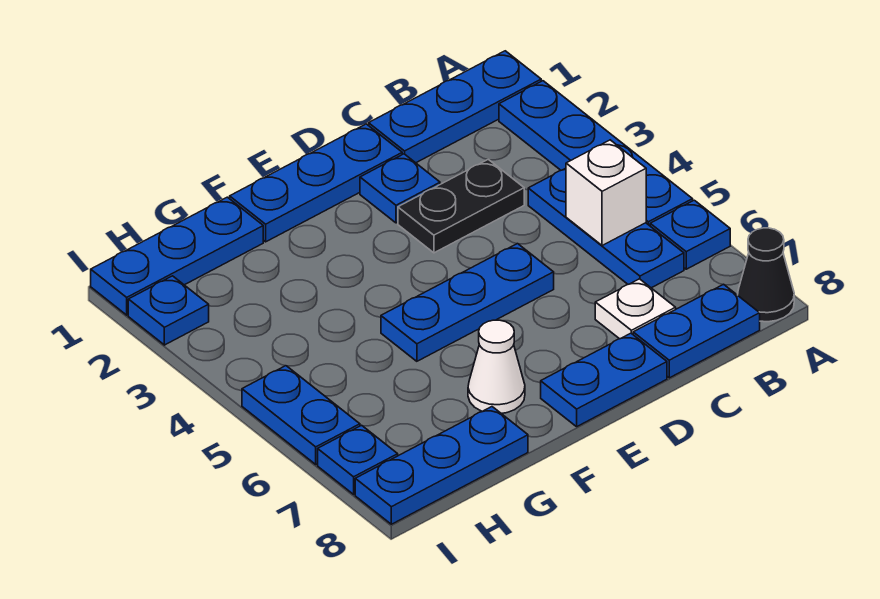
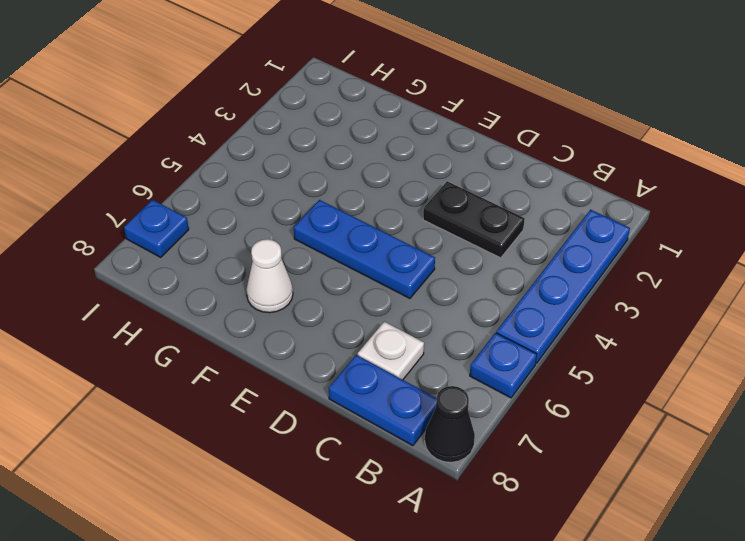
none -> blue 1x3 plate [369,51,541,163]
none -> blue 1x3 plate [528,168,684,288]
none -> blue 1x3 plate [230,124,402,242]

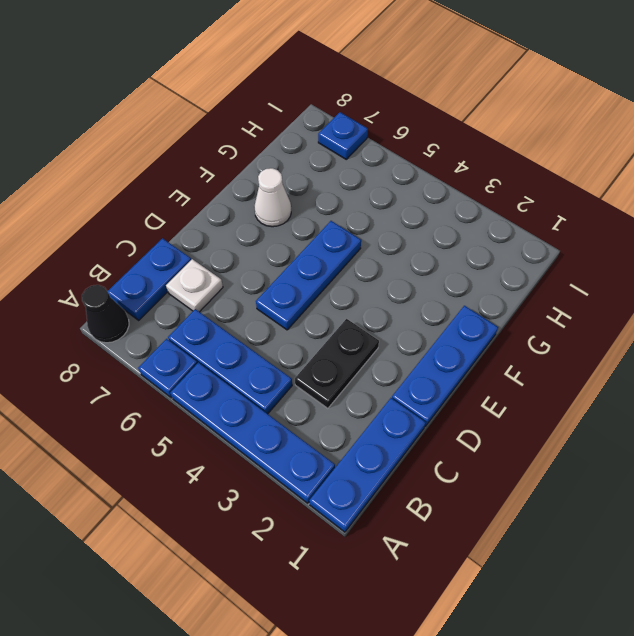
none -> blue 1x1 plate [360,154,440,223]
none -> blue 1x2 plate [541,333,667,427]
none -> blue 1x3 plate [91,197,263,315]

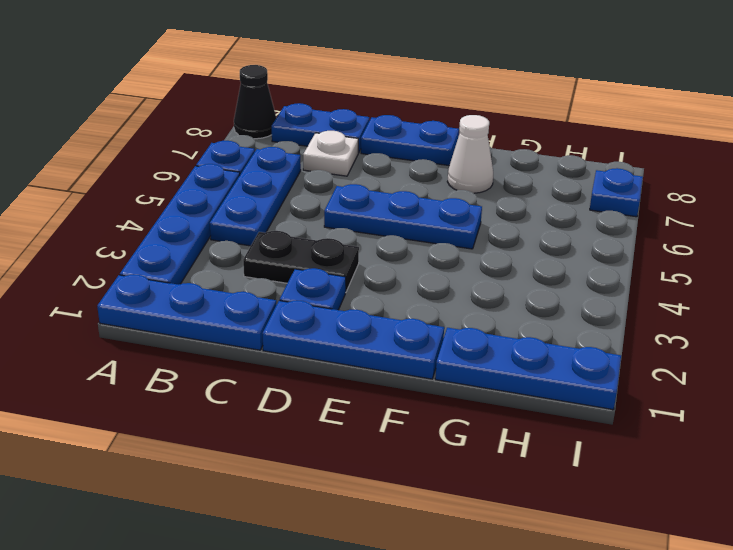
none -> blue 1x3 plate [355,407,528,524]
none -> blue 1x1 plate [128,276,209,345]
none -> blue 1x2 plate [242,366,360,464]

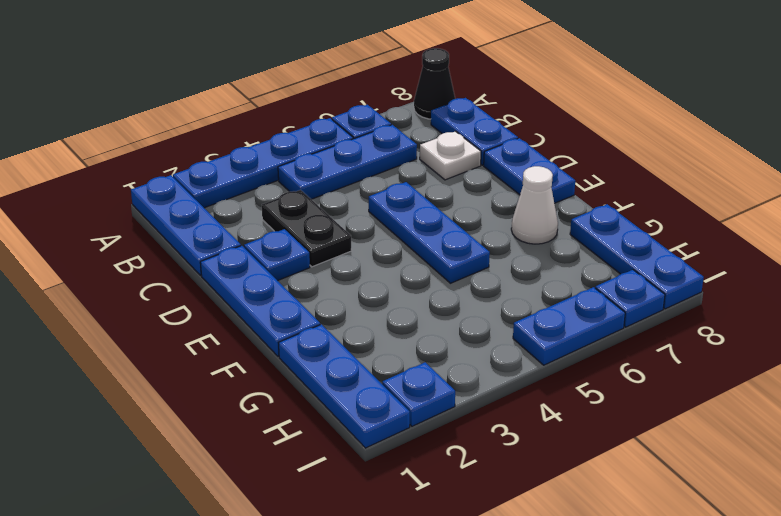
none -> white 1x1 brick [566,140,646,246]

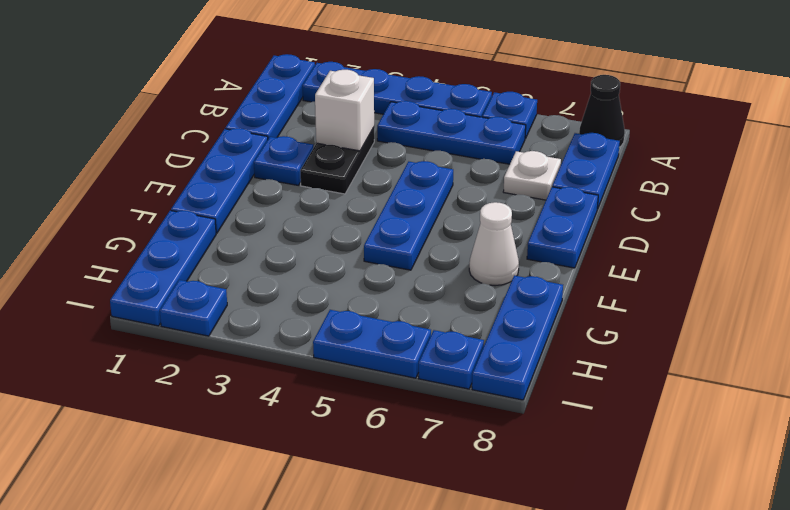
white 1x1 brick [315,70,374,151] -> white 1x1 brick moved to [566,140,646,246]

